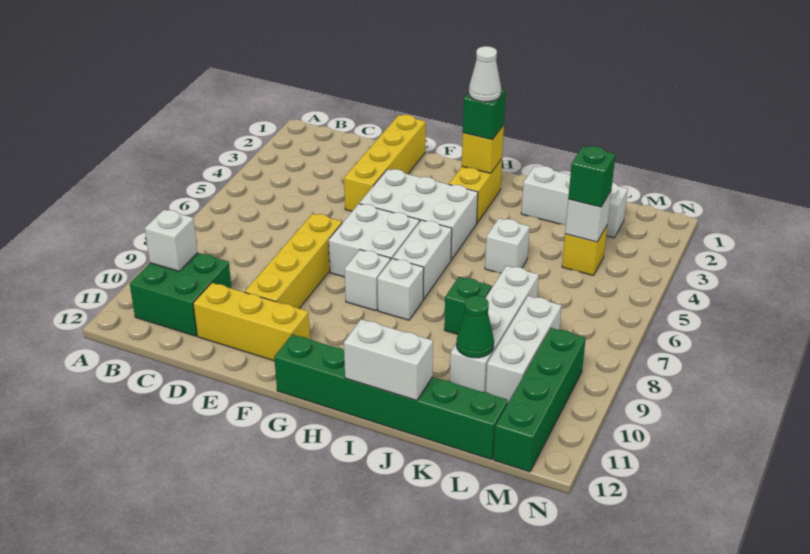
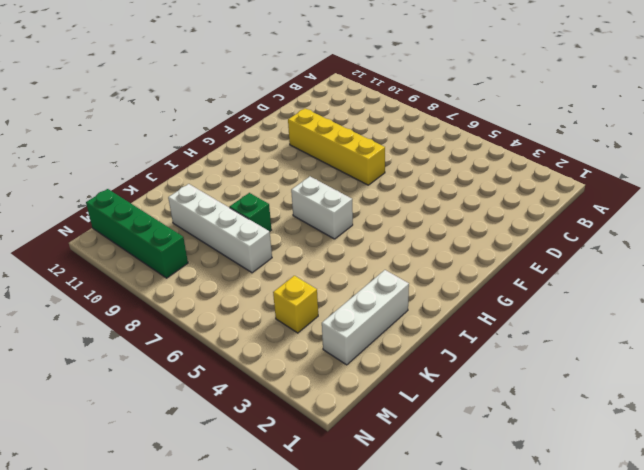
none -> green 2x2 brick [130,253,231,336]
none -> yellow 1x3 brick [193,283,310,361]
none -> yellow 1x4 brick [344,115,426,211]

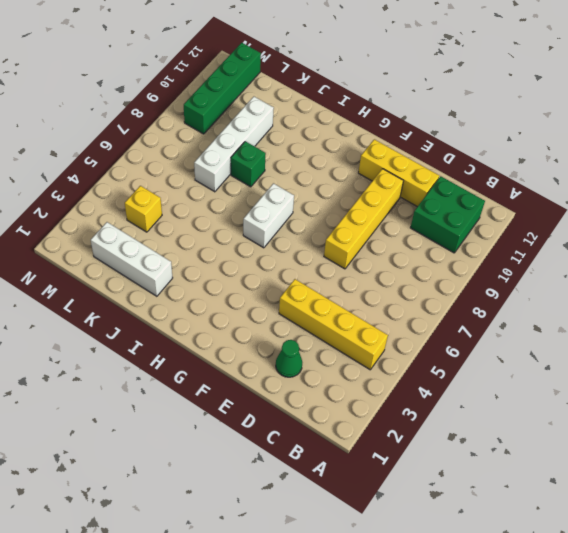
yellow 1x4 brick [279,279,388,370] -> yellow 1x4 brick turned to [344,115,426,211]
green 1x1 cone [276,340,302,377] -> green 1x1 cone moved to [456,296,494,358]
none -> white 2x3 brick [359,169,478,260]
none -> white 2x2 brick [329,204,420,277]
none -> white 1x1 brick [345,250,391,311]

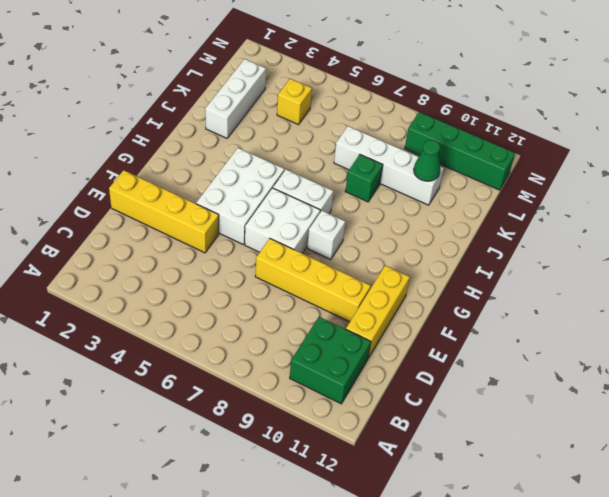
none -> green 1x6 brick [274,334,508,460]
none -> yellow 1x2 brick [449,159,502,223]
none -> white 1x1 brick [377,258,424,320]

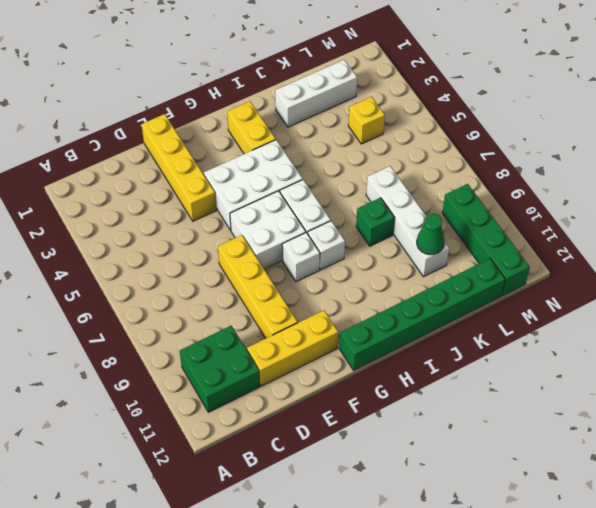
none -> white 1x1 brick [485,218,530,273]
none -> white 1x3 brick [486,296,562,402]
none -> white 1x1 brick [145,210,197,271]

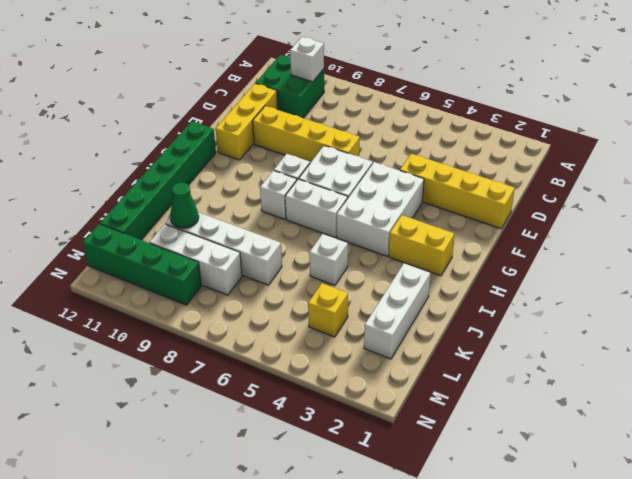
none -> green 1x1 brick [444,277,491,335]
none -> yellow 1x1 brick [462,125,504,173]
none -> white 1x2 brick [344,319,433,401]

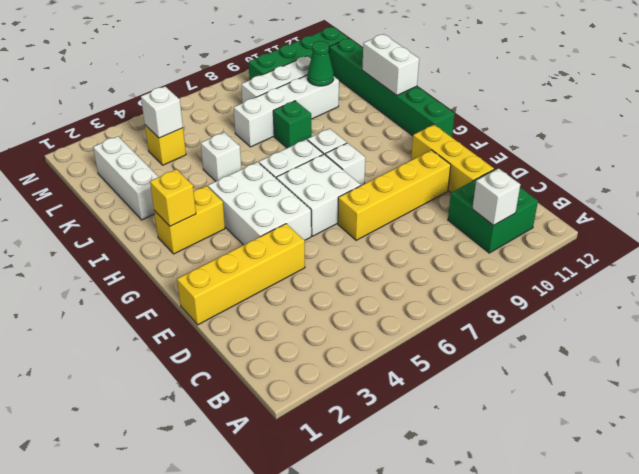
none -> green 1x1 brick [463,89,506,140]
none -> green 1x1 brick [568,146,615,207]
none -> white 1x1 cone [469,46,501,102]

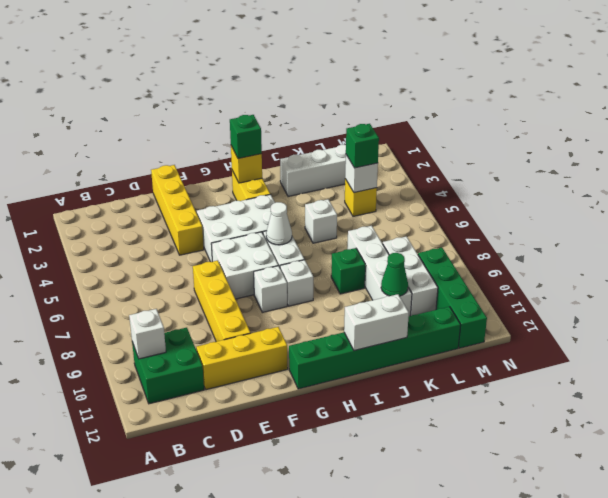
white 1x1 cone [266,202,292,245] -> white 1x1 cone moved to [469,46,501,102]

